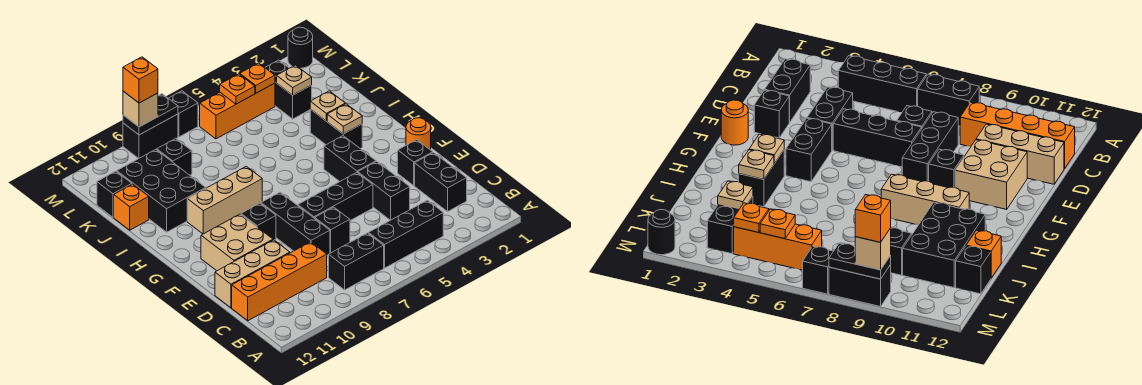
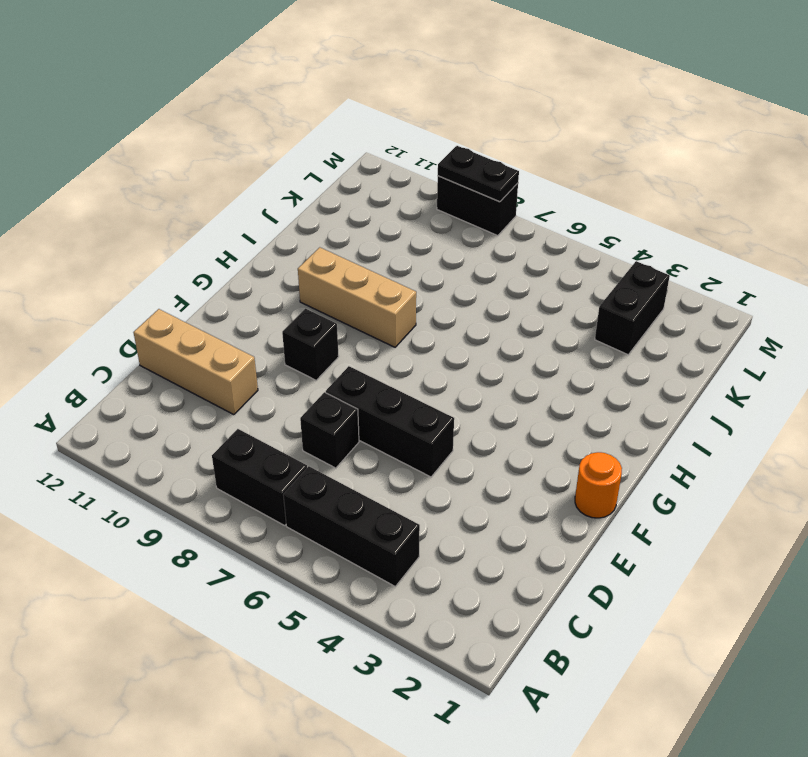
none -> black 1x2 brick [415,153,467,211]
none -> orange 1x4 brick [232,242,327,321]
none -> black 1x2 brick [358,162,410,220]
none -> black 1x3 brick [261,192,330,255]

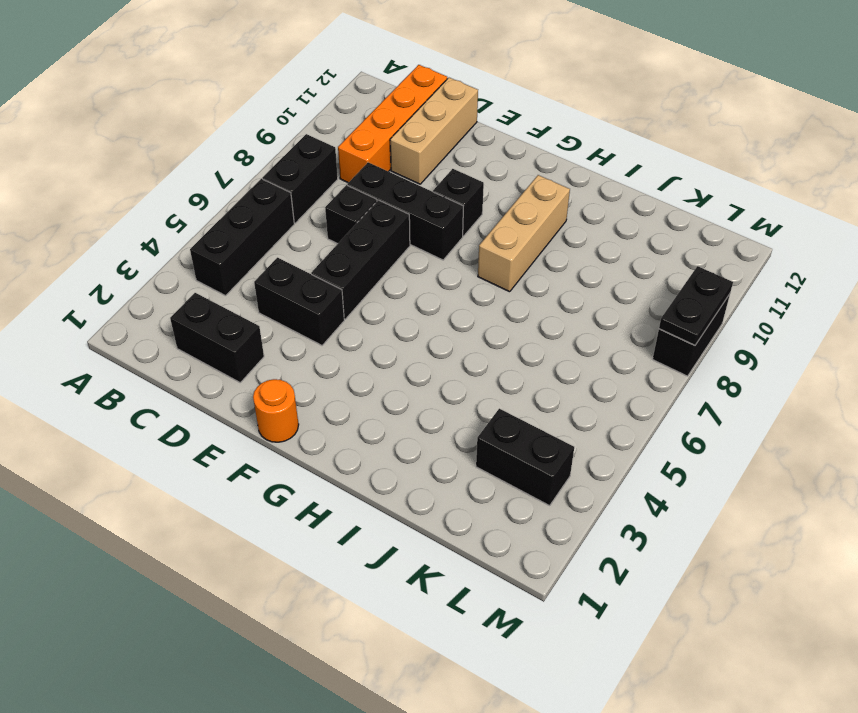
none -> black 1x1 brick [398,140,433,186]
none -> tan 2x2 brick [201,214,273,271]
none -> black 1x2 brick [324,136,376,181]
none -> black 1x2 brick [310,109,362,149]

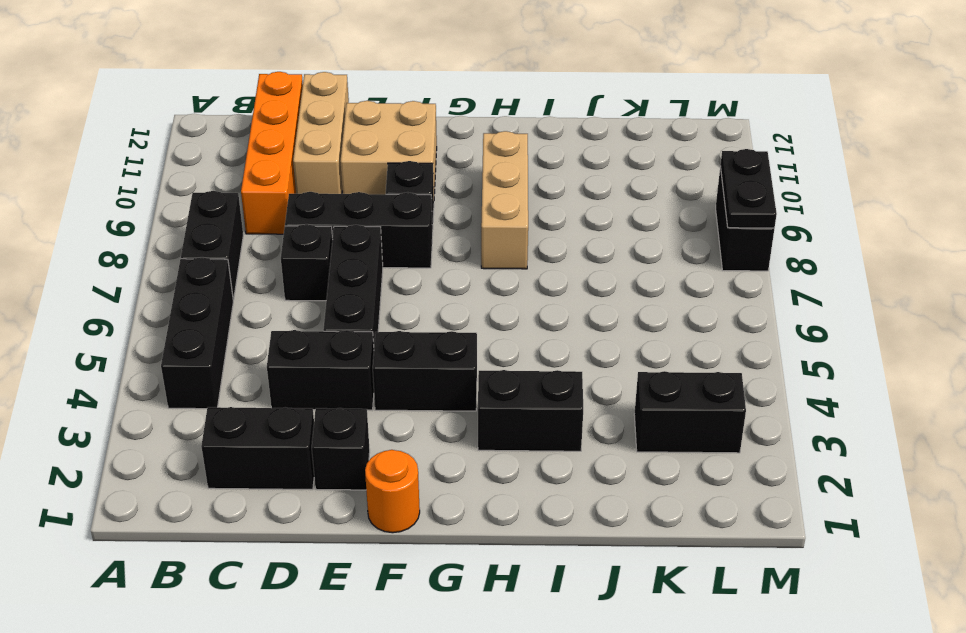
none -> black 2x3 brick [117,149,206,232]
none -> orange 1x1 brick [114,184,149,230]
none -> black 1x1 brick [156,139,192,175]
none -> black 1x1 brick [97,171,132,217]

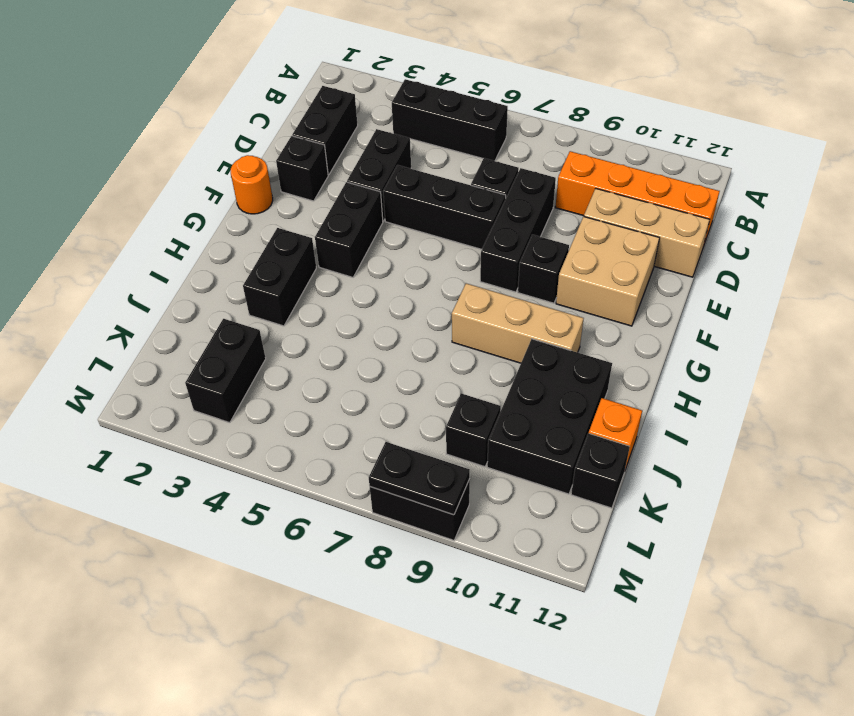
none -> black 1x2 brick [329,233,384,290]
none -> orange 1x3 brick [200,83,275,139]
none -> black 1x1 round brick [288,27,313,68]
none -> black 1x1 brick [168,91,198,137]

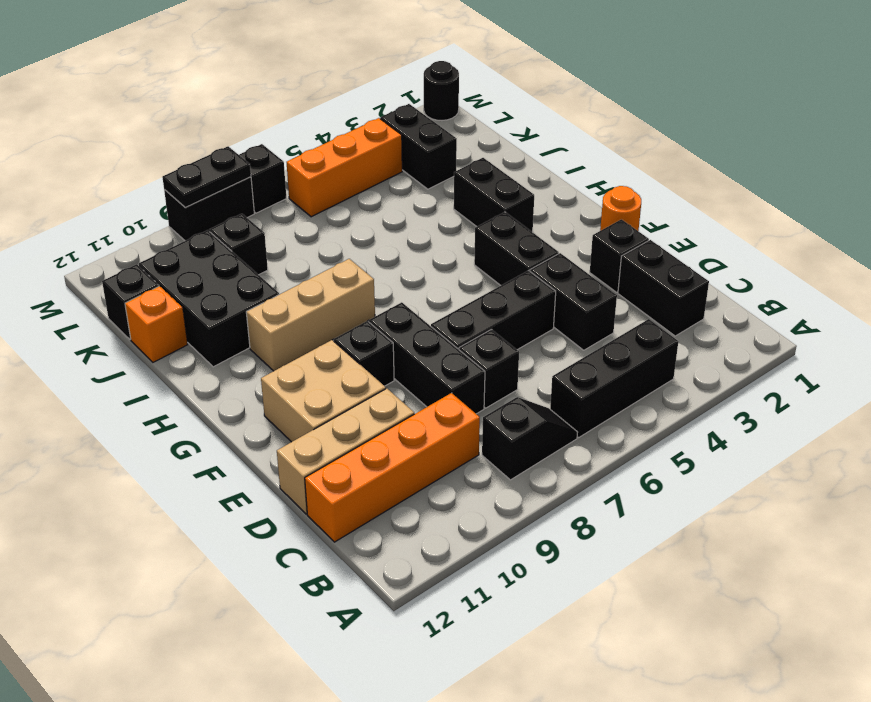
black 1x2 slope [482,397,578,480] -> black 1x2 brick [329,233,384,290]
none -> tan 1x1 plate [327,104,362,134]
none -> tan 1x1 plate [310,91,345,121]
none -> tan 1x1 plate [277,65,312,95]
none -> orange 1x1 plate [240,63,275,93]

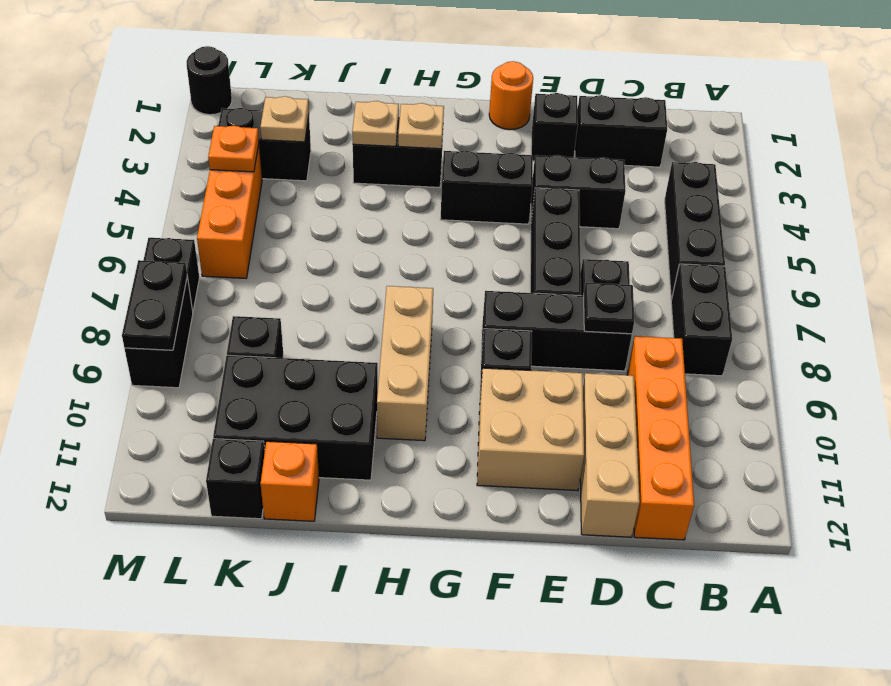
black 1x1 plate [583,283,634,334] -> none
none -> orange 1x1 plate [220,74,255,104]
none -> tan 1x1 brick [123,91,158,127]
none -> orange 1x1 brick [123,57,158,103]

